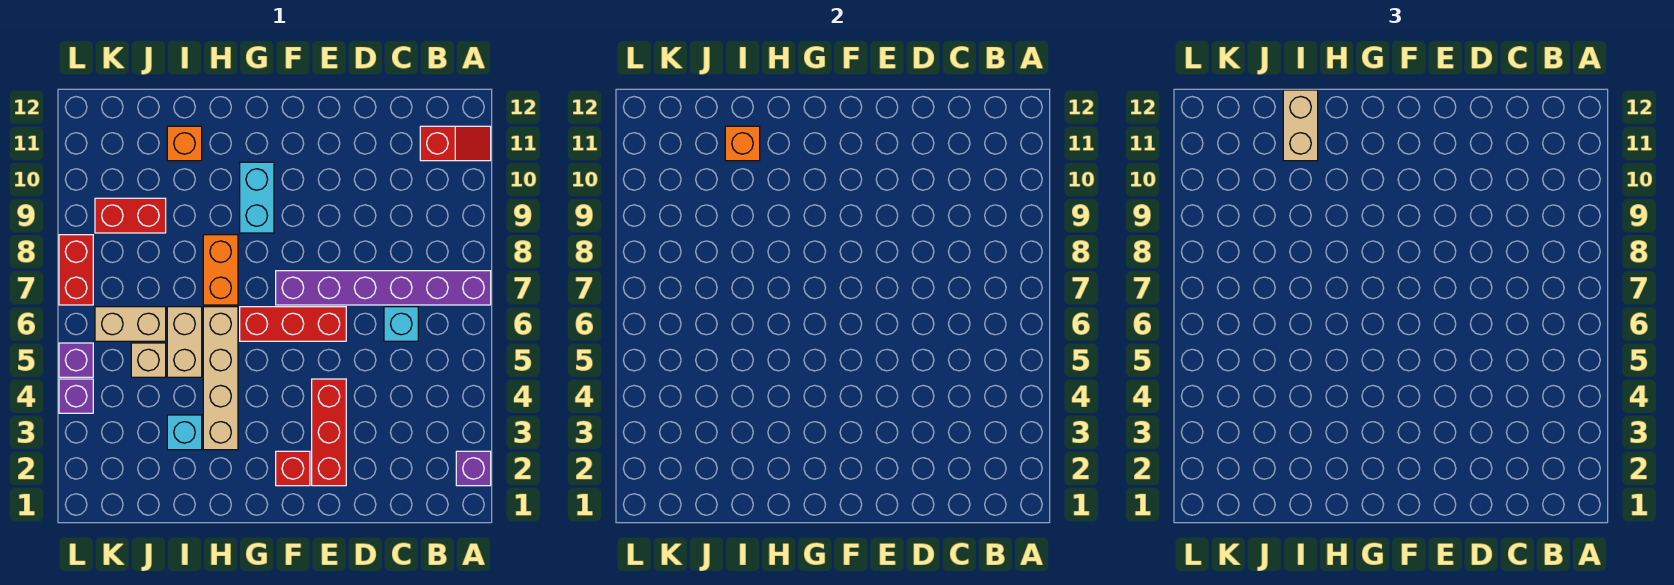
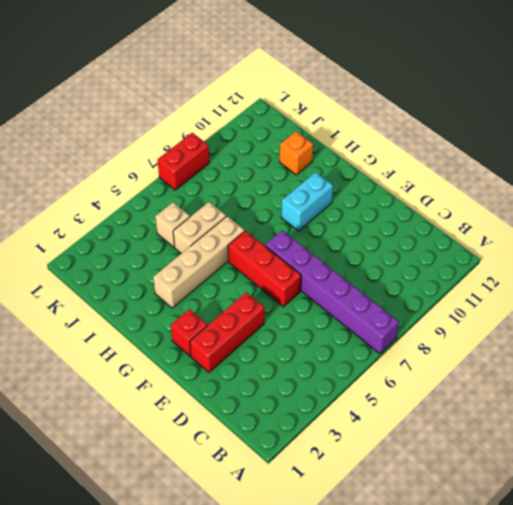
none -> purple 1x1 brick [456,451,491,486]
none -> red 1x2 slope [420,126,491,161]
none -> cyan 1x1 brick [384,307,418,341]

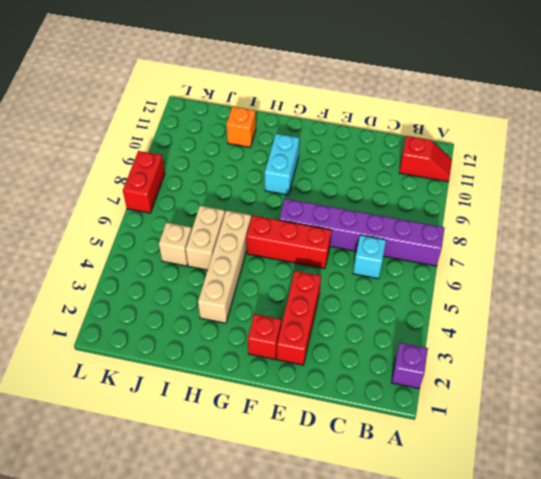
none -> orange 1x2 brick [203,235,238,305]
none -> cyan 1x1 brick [167,415,202,450]
none -> tan 1x2 brick [95,307,166,341]

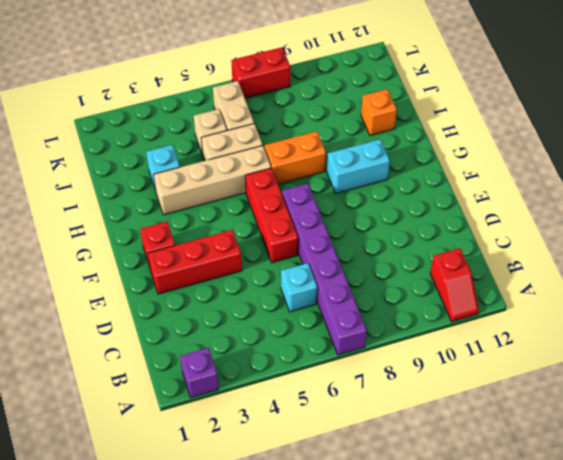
none -> red 1x2 brick [95,198,166,233]
none -> purple 1x1 brick [59,379,93,413]
none -> purple 1x1 brick [59,343,93,377]

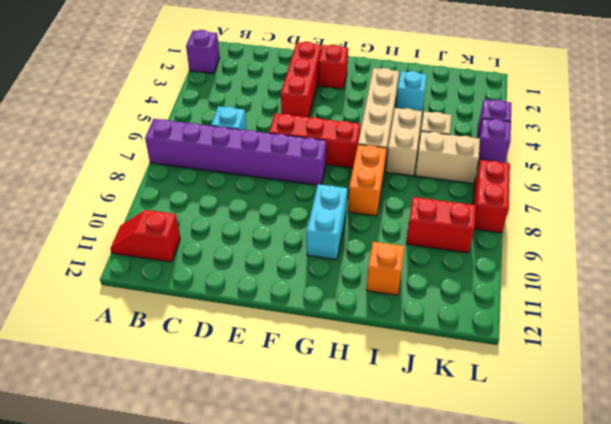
none -> orange 1x1 brick [725,126,760,161]
none -> tan 1x2 brick [1283,90,1318,161]

